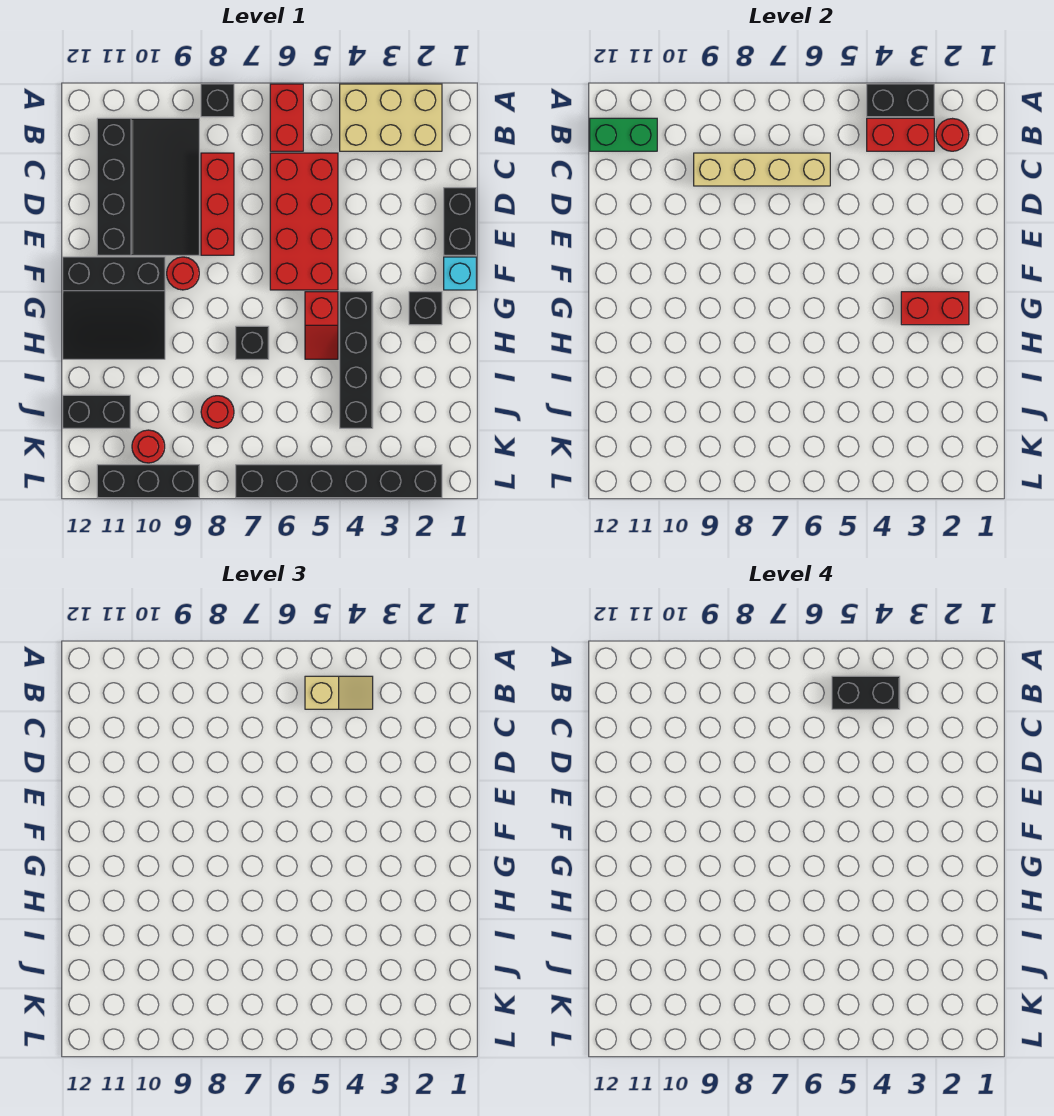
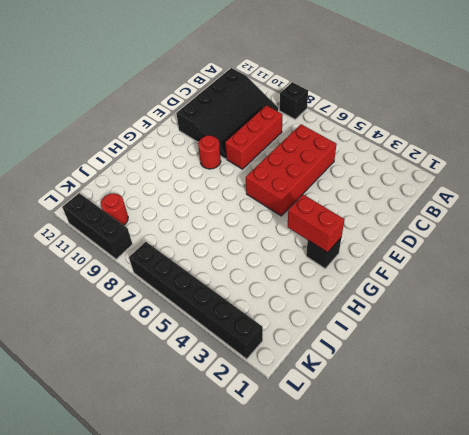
none -> tan 2x3 brick [340,84,442,151]
none -> red 1x2 brick [270,84,303,151]
none -> black 1x2 brick [444,188,476,255]

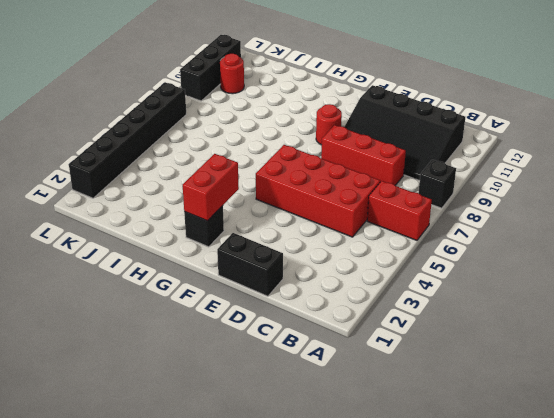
none -> tan 2x3 brick [340,84,442,151]
none -> cyan 1x1 brick [444,257,476,290]
none -> black 3x3 slope [63,257,165,359]

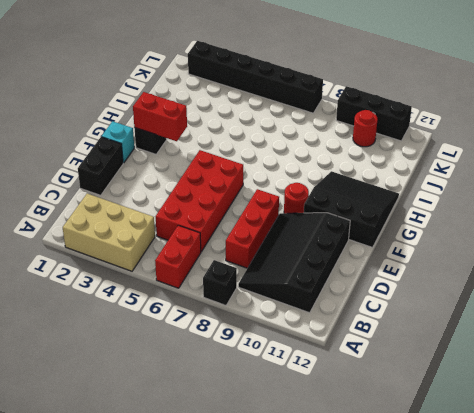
none -> black 1x4 brick [340,292,373,428]
none -> red 1x2 slope [305,292,338,359]
none -> black 1x1 brick [236,326,269,359]

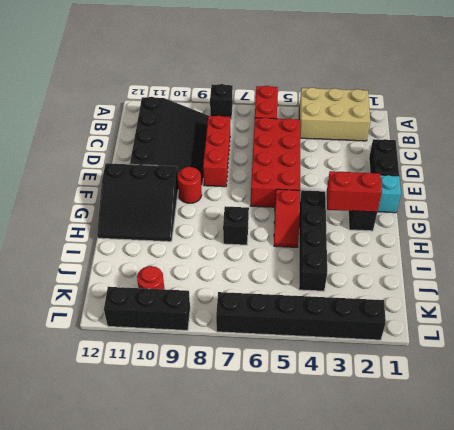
none -> red 1x1 round brick [201,396,234,428]
none -> black 1x2 brick [63,395,130,428]
none -> black 1x2 brick [867,84,934,117]

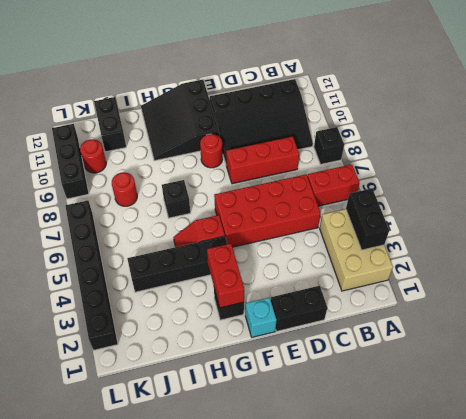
none -> red 1x1 round brick [936,119,969,151]
none -> red 1x2 brick [867,118,934,151]
none -> green 1x2 brick [590,118,657,151]

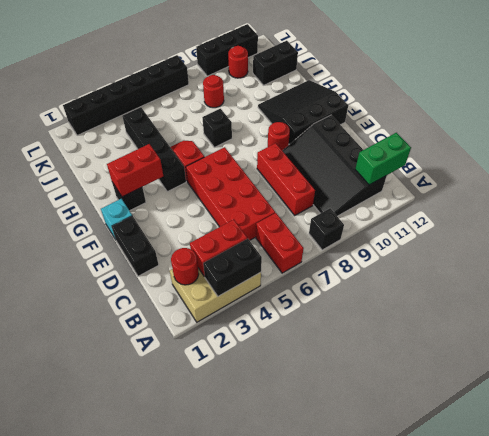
none -> tan 1x4 brick [694,153,830,186]
none -> tan 1x2 slope [305,676,373,709]
none -> black 1x2 brick [832,676,900,709]

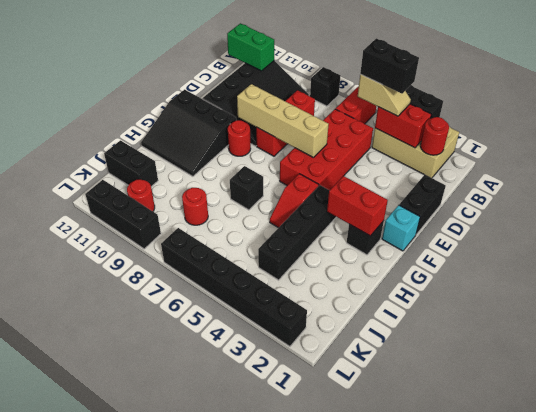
tan 1x4 brick [237,84,329,158] -> tan 1x4 brick moved to [694,153,830,186]

